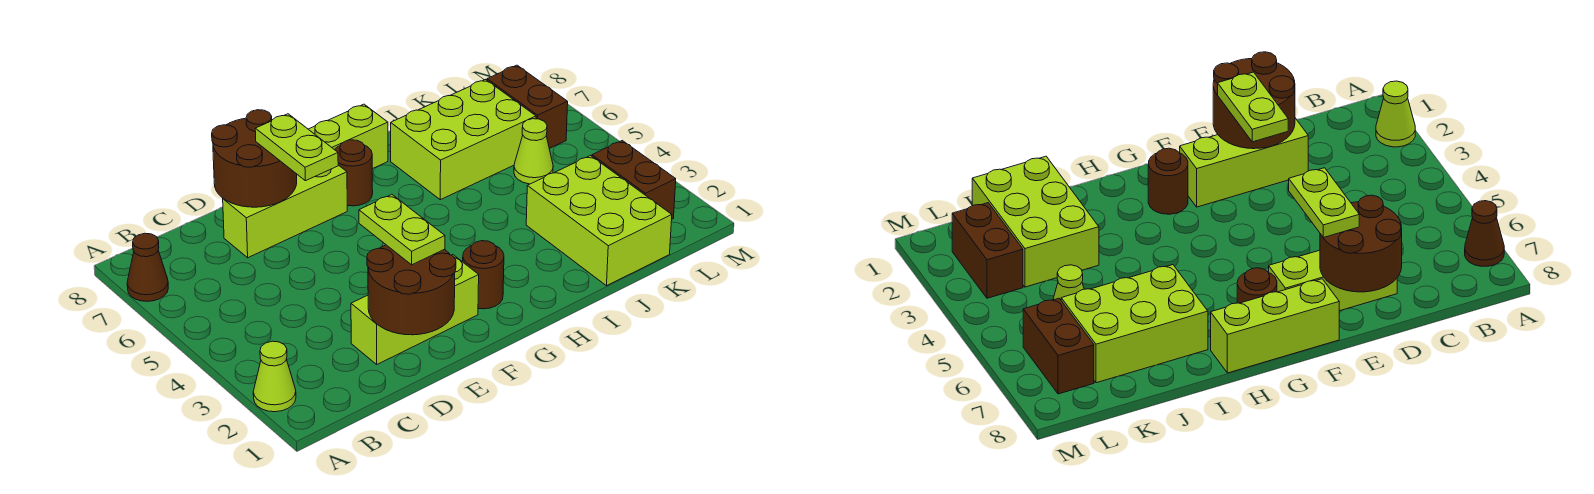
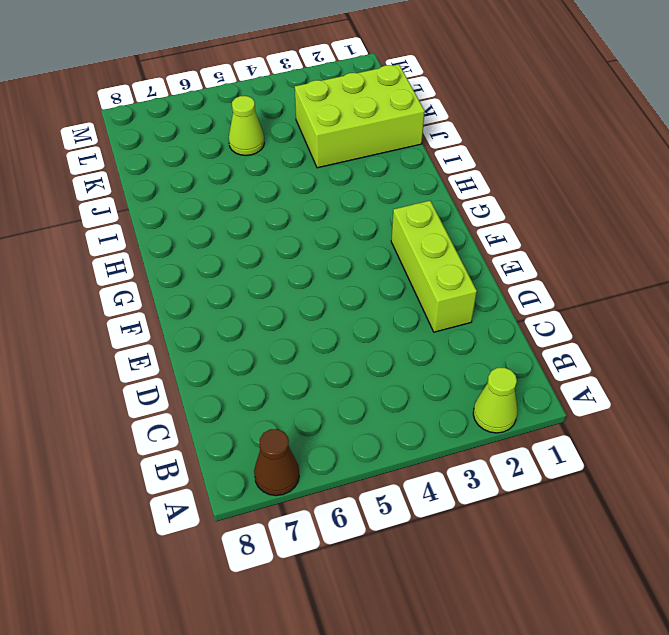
none -> lime 1x3 brick [223,165,347,258]
none -> lime 1x3 brick [309,104,388,169]
none -> brown 1x1 round brick [463,241,504,309]

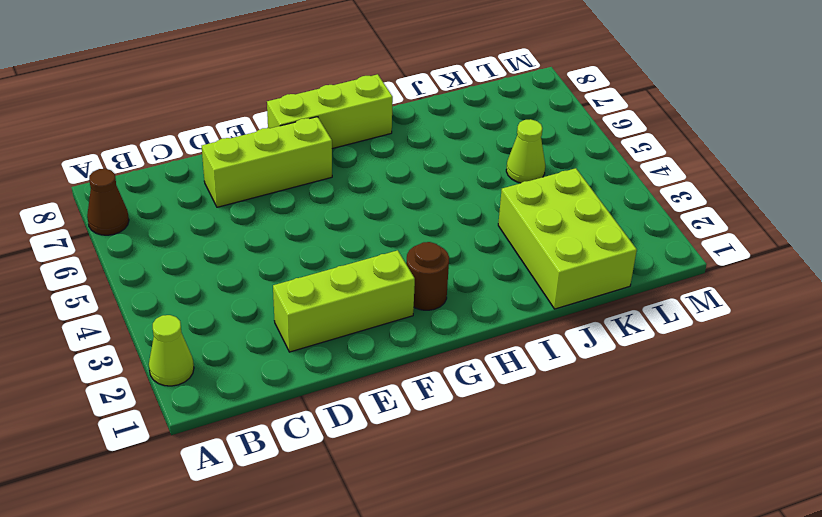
none -> brown 1x1 round brick [335,140,373,206]
none -> lime 2x3 brick [391,80,536,200]
none -> brown 1x2 brick [592,141,676,219]

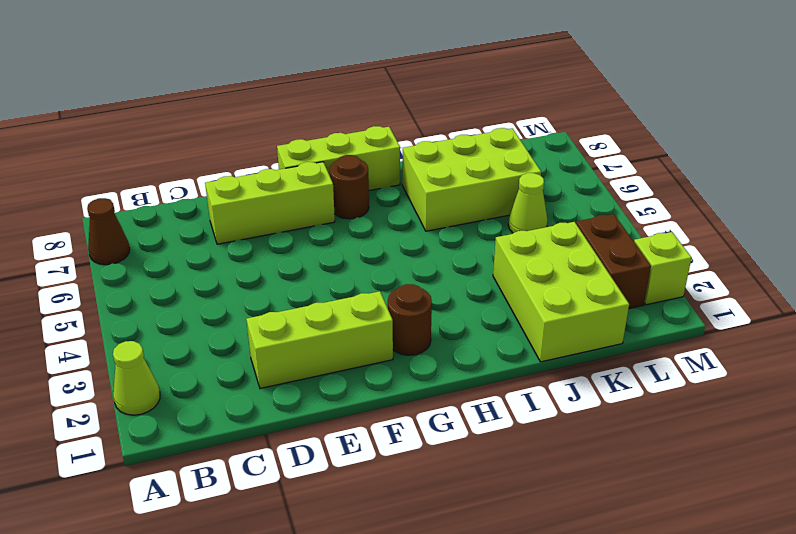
lime 1x1 brick [634,232,691,305] -> none
none -> brown 1x2 brick [487,65,568,149]
none -> brown 2x2 round brick [367,245,456,335]
none -> brown 2x2 round brick [212,110,297,207]

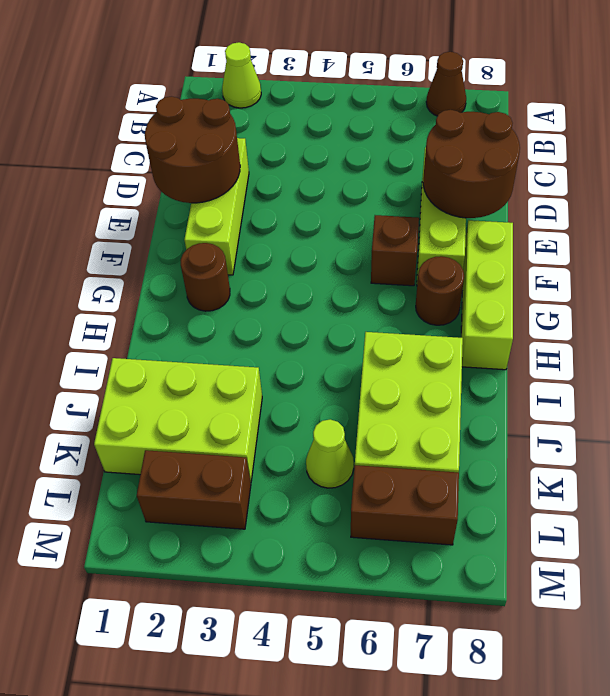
brown 1x1 brick [371,215,419,286] -> none
none -> lime 1x2 plate [359,195,445,265]
none -> lime 1x2 plate [255,114,338,181]

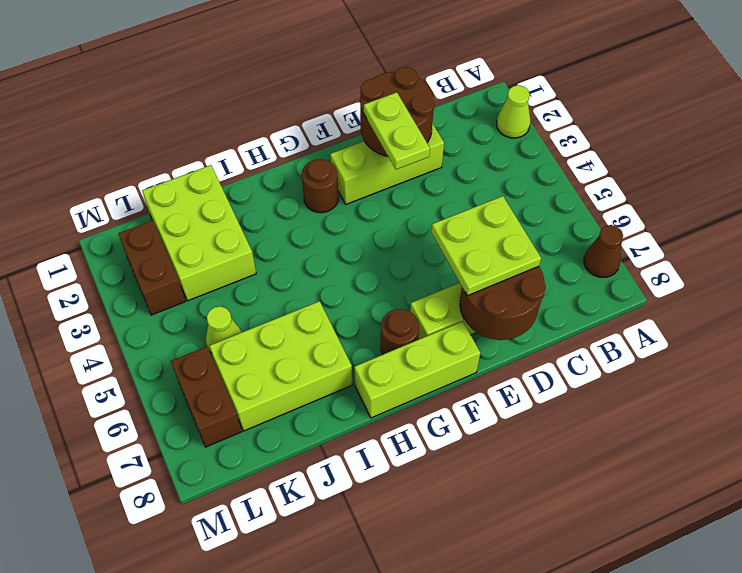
lime 2x2 plate [431,196,541,296] -> lime 1x2 plate [255,114,338,181]

